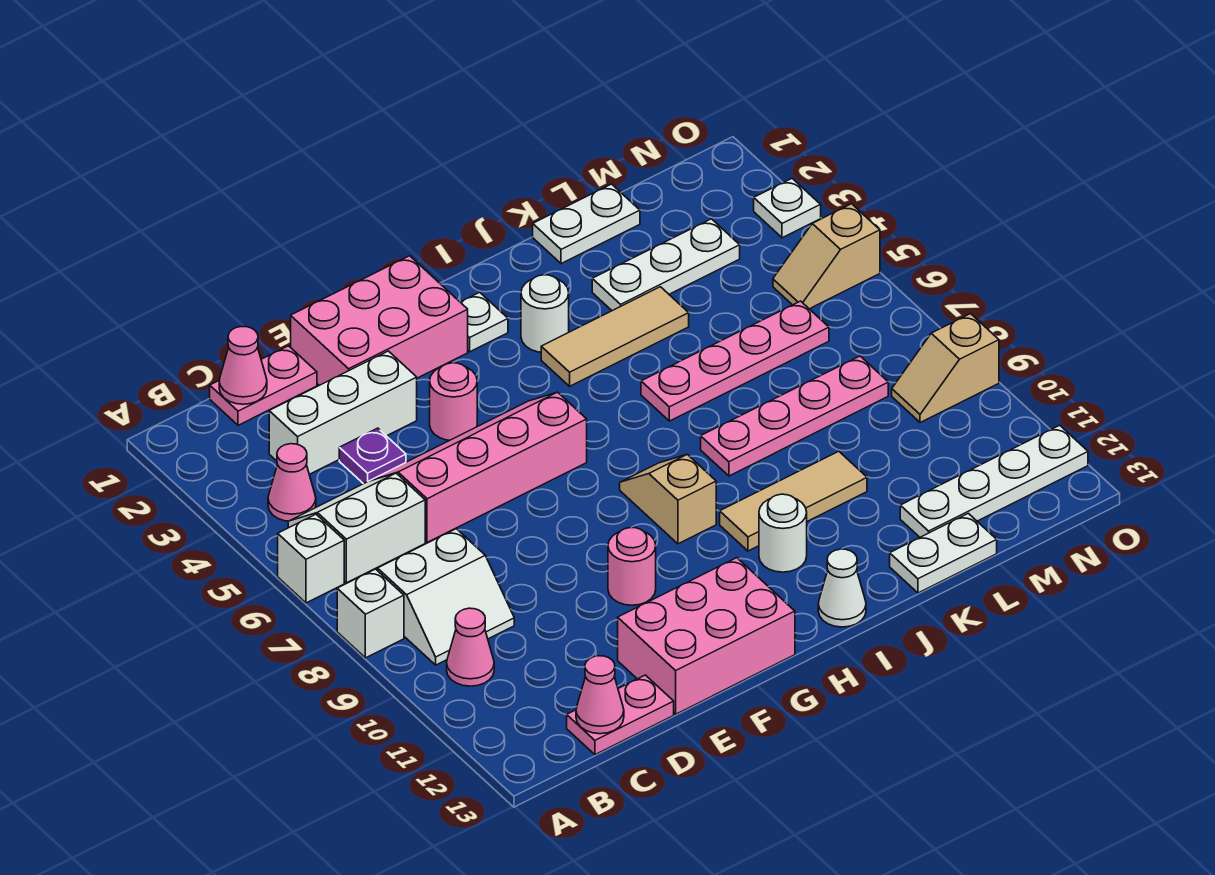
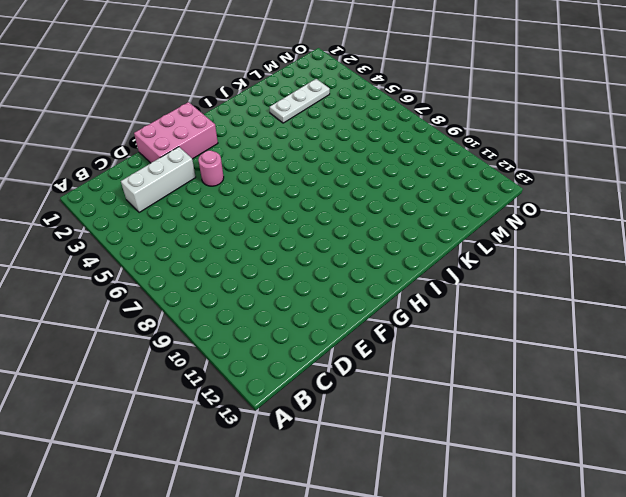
none -> white 1x1 brick [278,514,344,603]
none -> white 1x1 brick [337,569,404,658]
none -> pink 1x1 cone [268,444,316,521]
none -> white 2x2 slope [288,473,425,583]

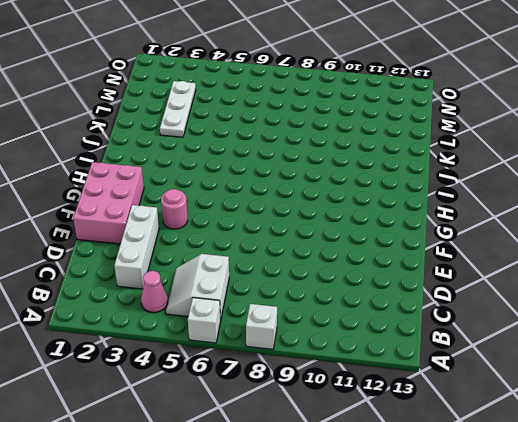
none -> white 2x2 slope [378,529,514,665]
none -> pink 1x1 cone [447,608,494,686]
none -> pink 1x2 plate [210,346,317,425]
none -> pink 1x2 plate [567,675,674,755]

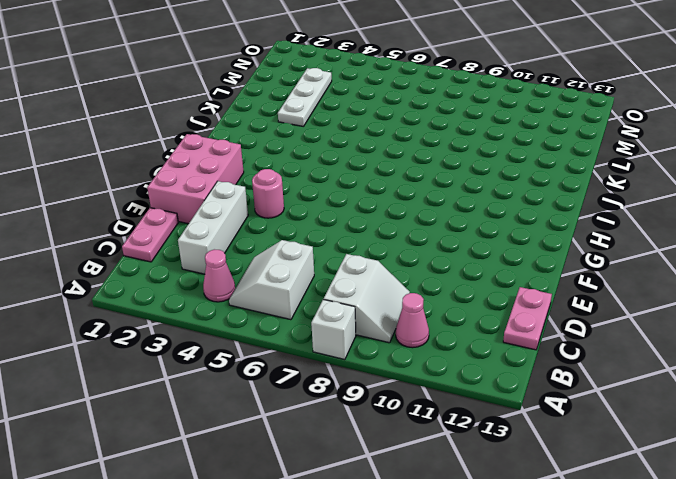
none -> white 1x1 brick [278,514,344,603]
none -> purple 1x1 plate [339,428,406,484]
none -> pink 2x4 slope [370,392,587,542]
none -> pink 2x3 brick [618,558,795,714]

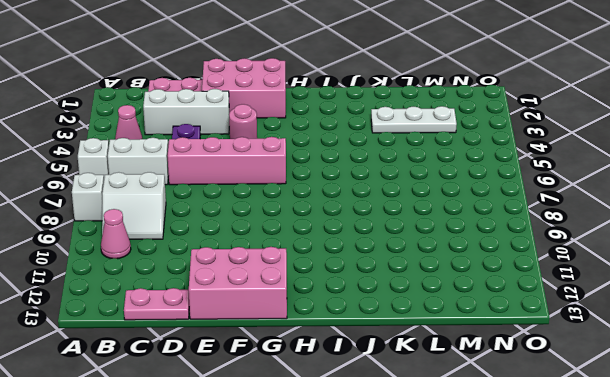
none -> pink 1x1 round brick [608,528,656,605]
none -> white 1x1 plate [460,292,508,352]
none -> tan 1x2 slope [620,455,716,544]
none -> white 1x1 round brick [521,275,569,352]

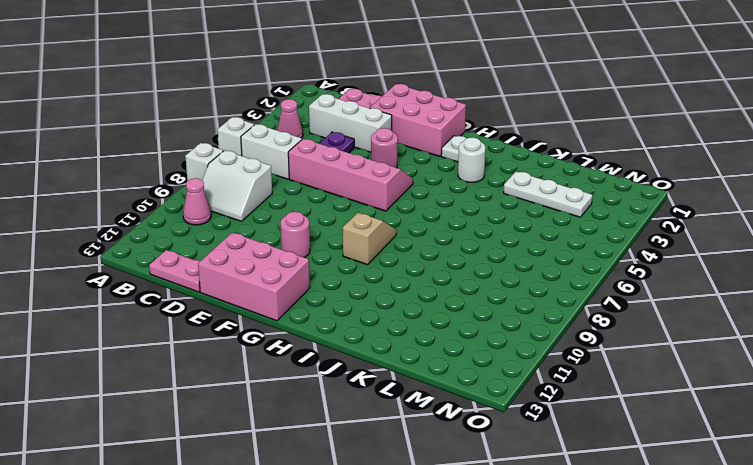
none -> tan 1x3 tile [541,287,689,386]
none -> tan 1x3 tile [720,451,867,551]
none -> white 1x1 round brick [759,494,807,572]
none -> white 1x1 cone [818,549,866,627]

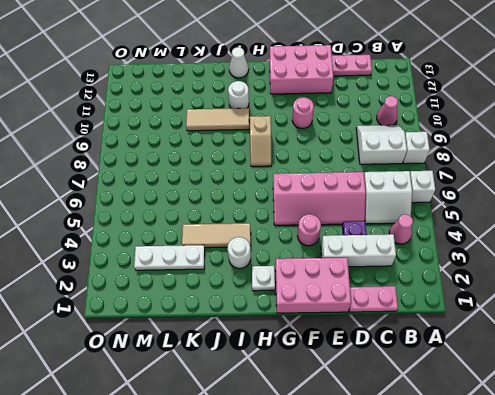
none -> pink 1x4 plate [641,301,829,421]
none -> pink 1x4 plate [701,356,888,476]
none -> white 1x2 plate [533,184,640,264]
none -> white 1x2 plate [890,513,997,593]

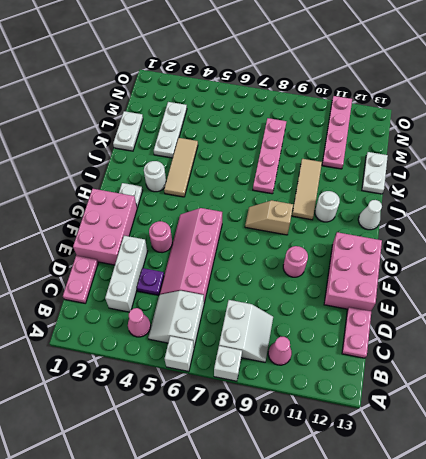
pink 1x4 plate [322,96,352,169] -> pink 1x4 plate moved to [641,301,829,421]
none -> white 1x4 plate [900,425,1088,537]
none -> tan 1x2 slope [773,204,880,309]
none -> tan 1x2 slope [892,314,999,423]
none -> white 1x1 plate [754,179,821,238]

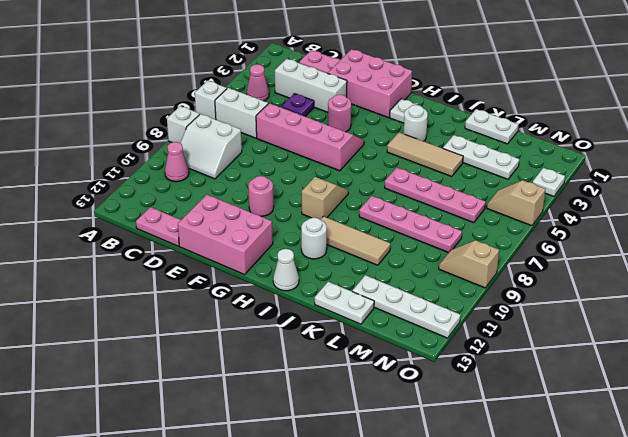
none -> pink 1x1 cone [219,327,267,404]
none -> pink 1x1 cone [576,656,624,734]

